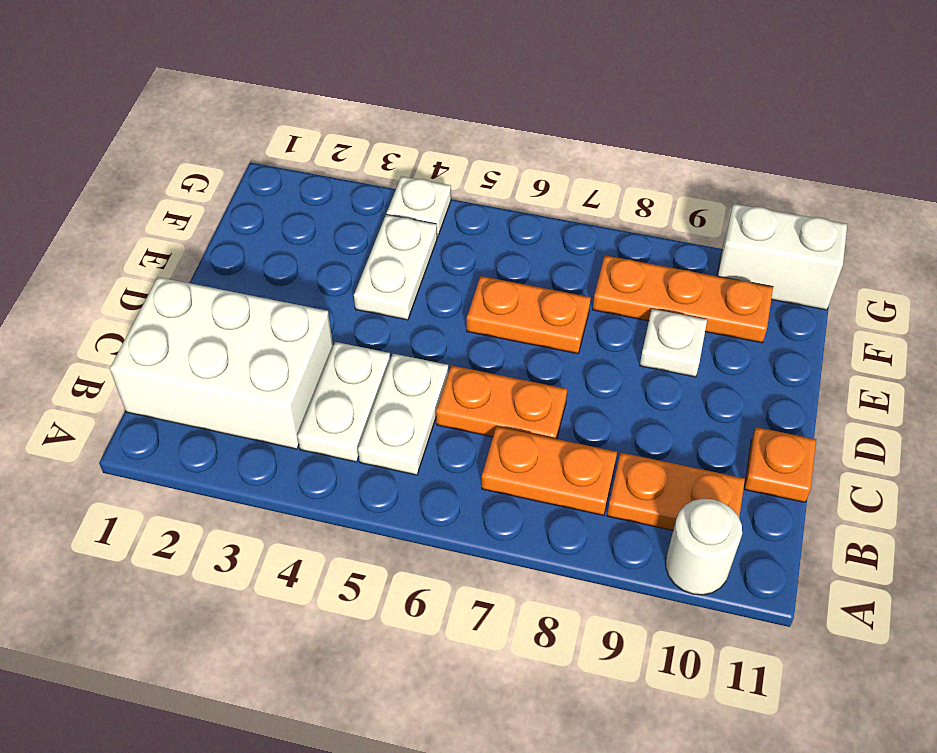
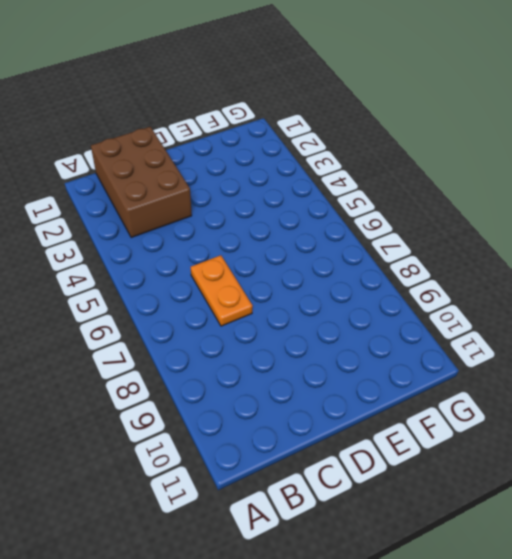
brown 2x3 brick [91,127,192,238] -> white 2x3 brick [110,277,333,449]
none -> white 1x1 round brick [666,499,742,595]
none -> white 1x2 plate [297,342,390,462]
none -> white 1x2 plate [358,354,448,475]

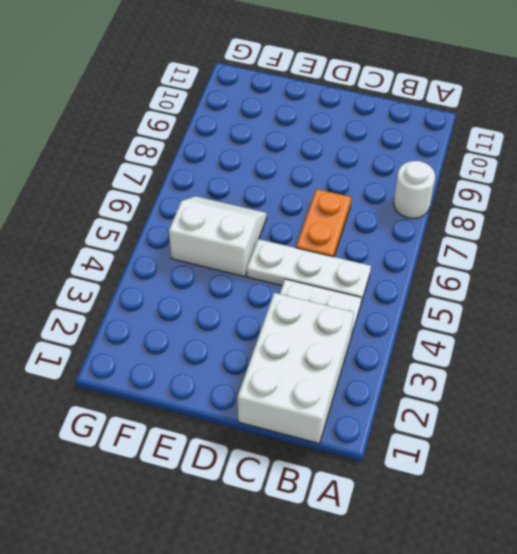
white 1x1 round brick [394,161,435,218] -> white 1x1 round brick moved to [666,499,742,595]
white 1x3 plate [247,239,371,303] -> white 1x2 plate [358,354,448,475]
white 2x2 slope [169,196,267,277] -> orange 1x2 plate [467,276,591,354]
none -> orange 1x2 plate [482,427,617,515]
none -> orange 1x2 plate [607,453,745,530]
none -> orange 1x1 plate [744,427,816,502]

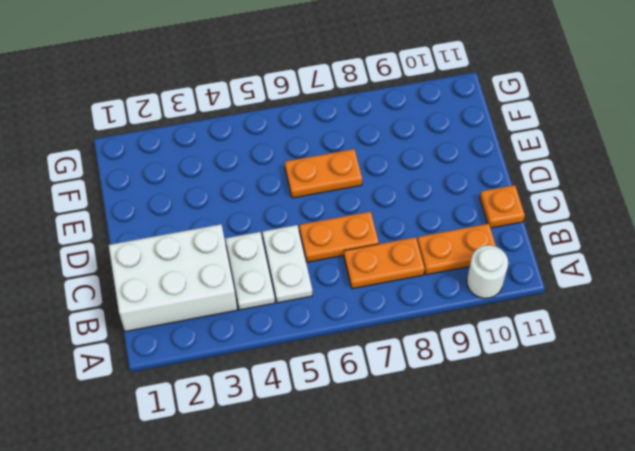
none -> white 1x2 plate [354,215,437,320]
none -> white 1x1 plate [640,309,707,377]
none -> orange 1x3 plate [593,255,773,343]

